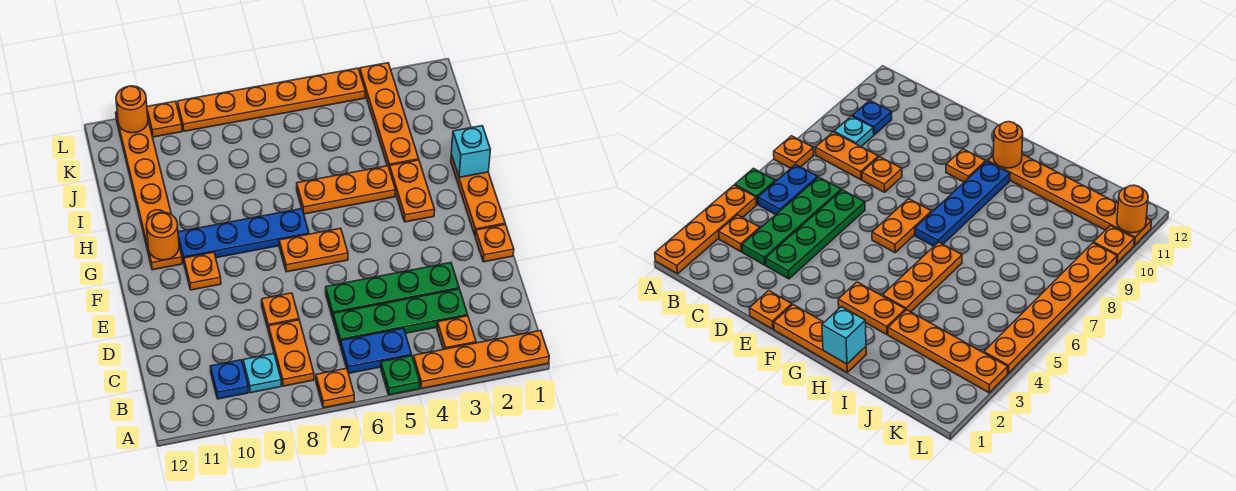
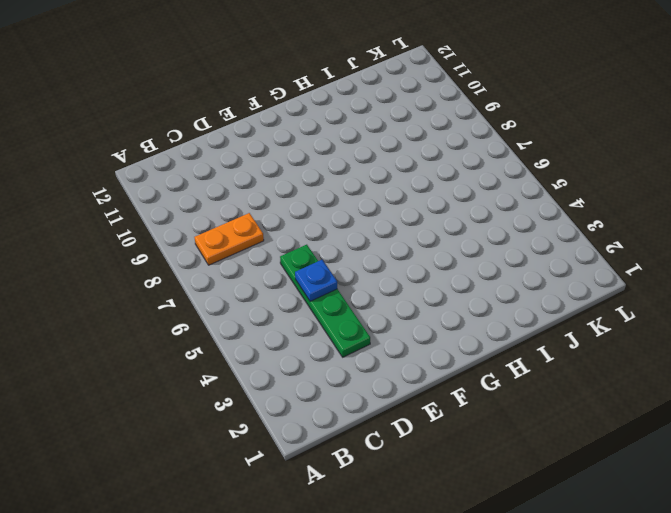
blue 1x1 plate [295,260,337,301] -> blue 1x1 plate moved to [210,360,249,399]
none -> orange 1x4 plate [413,330,549,388]
none -> green 1x1 plate [381,356,420,395]
none -> orange 1x1 plate [316,368,354,408]

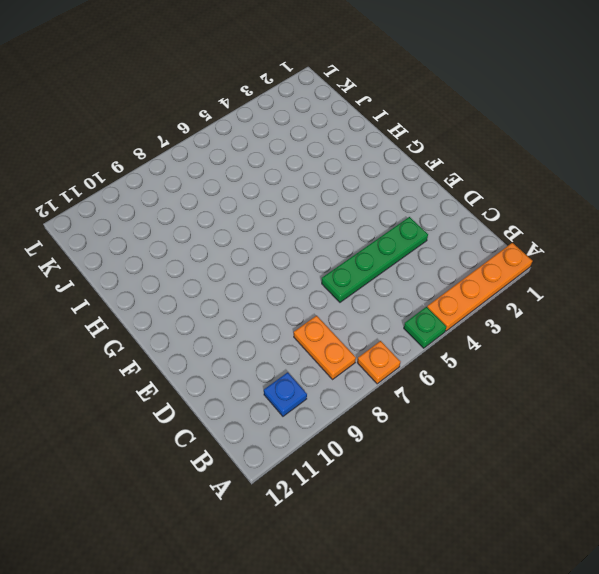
none -> orange 1x1 plate [437,316,476,349]
none -> blue 1x2 plate [341,328,412,373]
none -> cyan 1x1 plate [243,354,281,393]

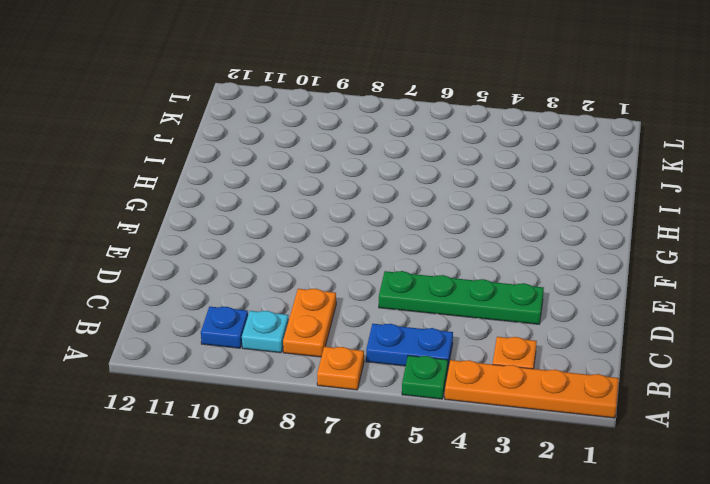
none -> green 1x4 plate [333,289,468,346]
none -> orange 1x1 plate [262,293,299,331]
none -> orange 1x1 plate [475,225,514,262]

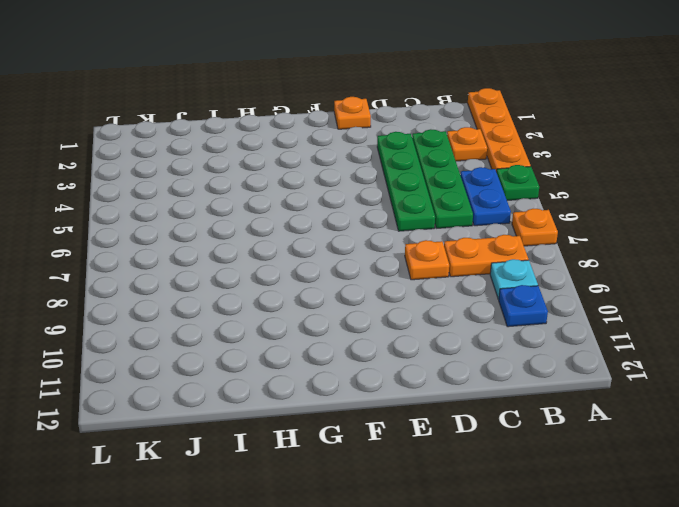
none -> orange 1x3 plate [451,155,505,235]
none -> orange 1x2 plate [279,228,348,272]
none -> orange 1x1 plate [184,252,221,290]

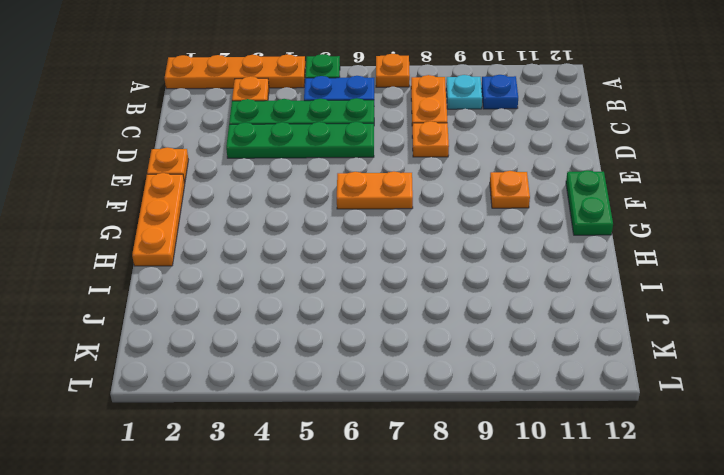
green 1x2 plate [566,170,613,235] -> none
none -> orange 1x2 plate [390,160,435,222]
none -> blue 1x4 plate [178,209,309,262]
none -> orange 1x6 plate [116,112,182,270]

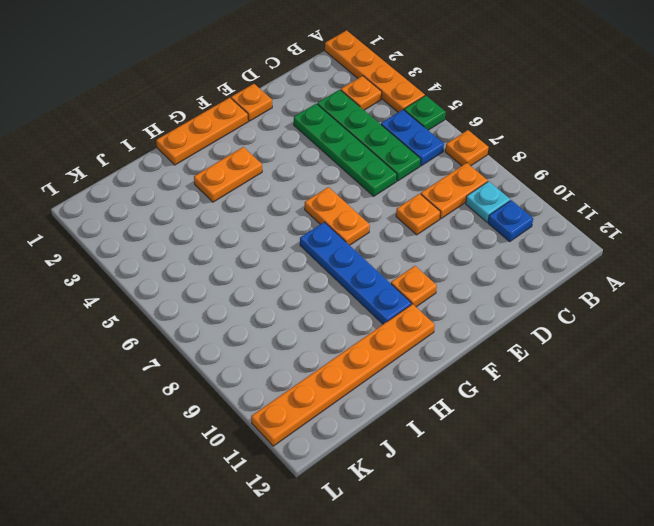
none -> orange 1x3 plate [297,166,396,214]
none -> orange 1x4 plate [360,63,419,170]
none -> orange 1x6 plate [177,68,365,131]

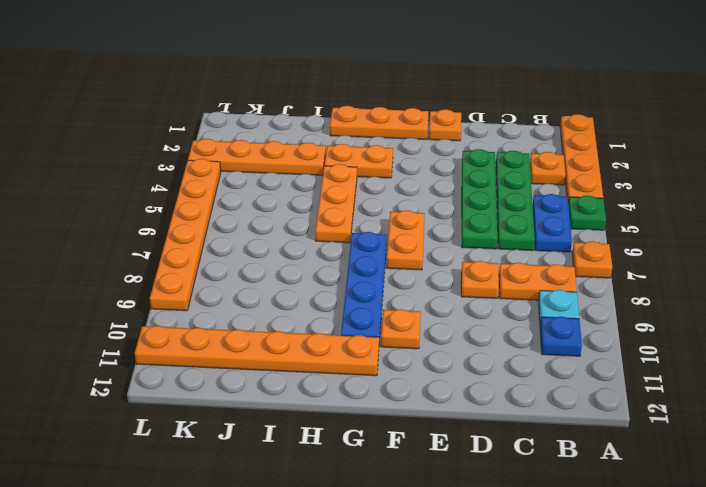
none -> orange 1x1 plate [147,101,182,137]
none -> orange 1x1 round brick [146,212,179,260]
none -> cyan 1x1 brick [451,126,490,177]

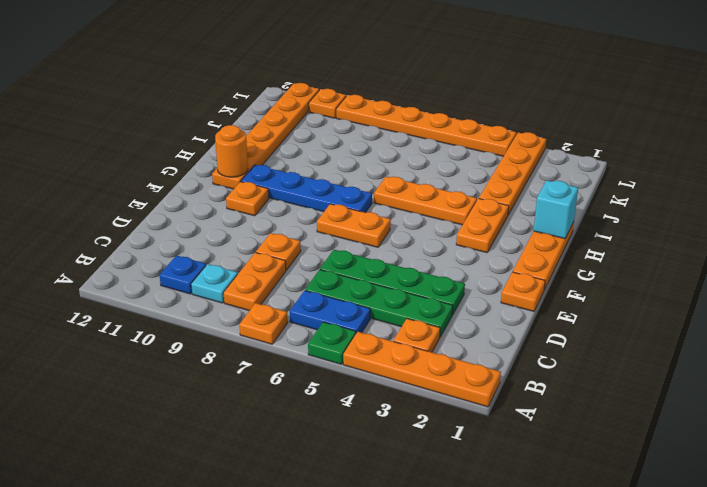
none -> orange 1x1 round brick [116,86,148,133]

